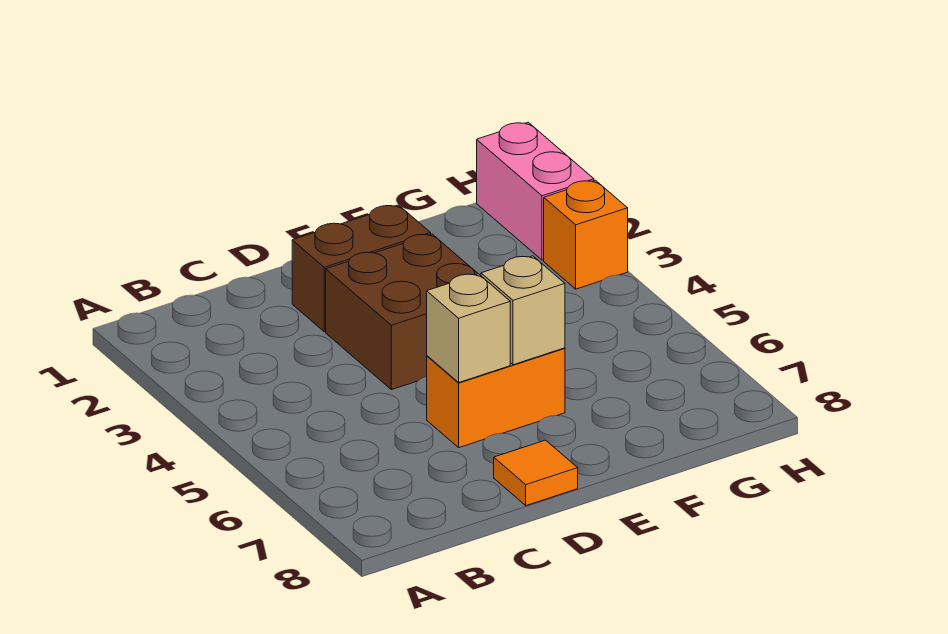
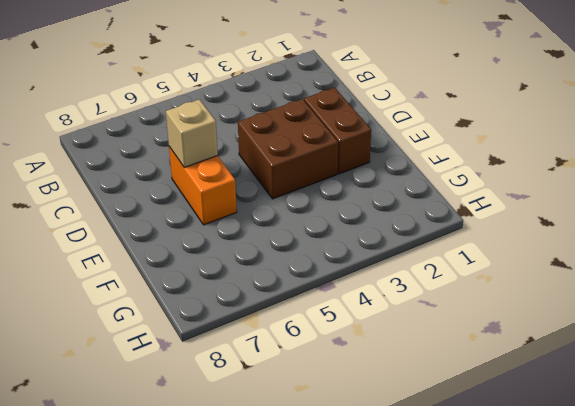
none -> orange 1x1 tile [494,440,578,506]
none -> pink 1x2 brick [477,122,594,260]

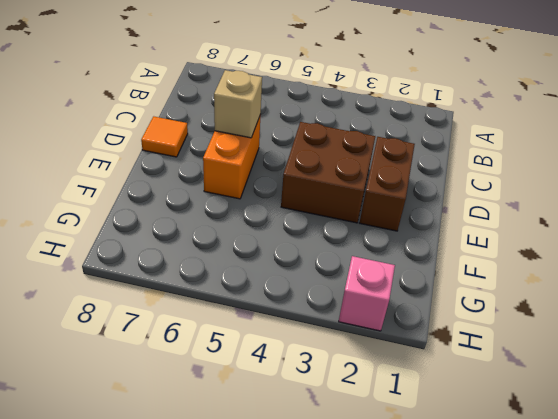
pink 1x1 brick [339,256,395,331] -> pink 1x2 brick [477,122,594,260]
none -> orange 1x1 brick [544,180,628,289]
none -> tan 1x1 brick [481,256,565,365]

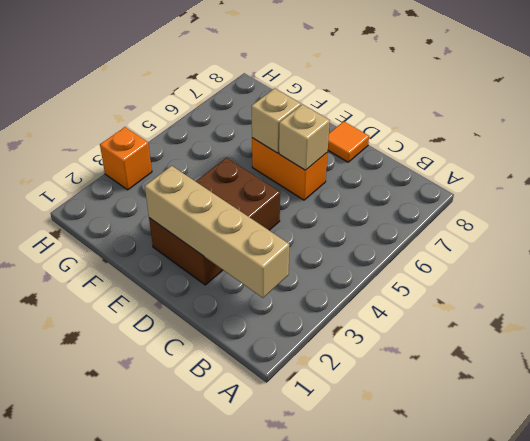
tan 1x4 brick [145,166,289,298] -> none
none -> pink 1x2 brick [477,122,594,260]

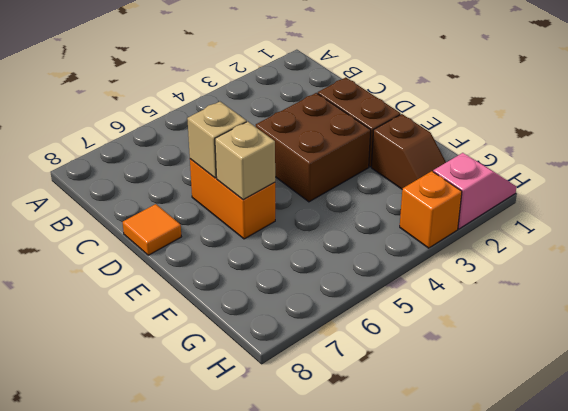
brown 1x2 slope [371,114,446,189] -> none
pink 1x2 slope [433,153,516,229] -> pink 1x2 brick [477,122,594,260]

